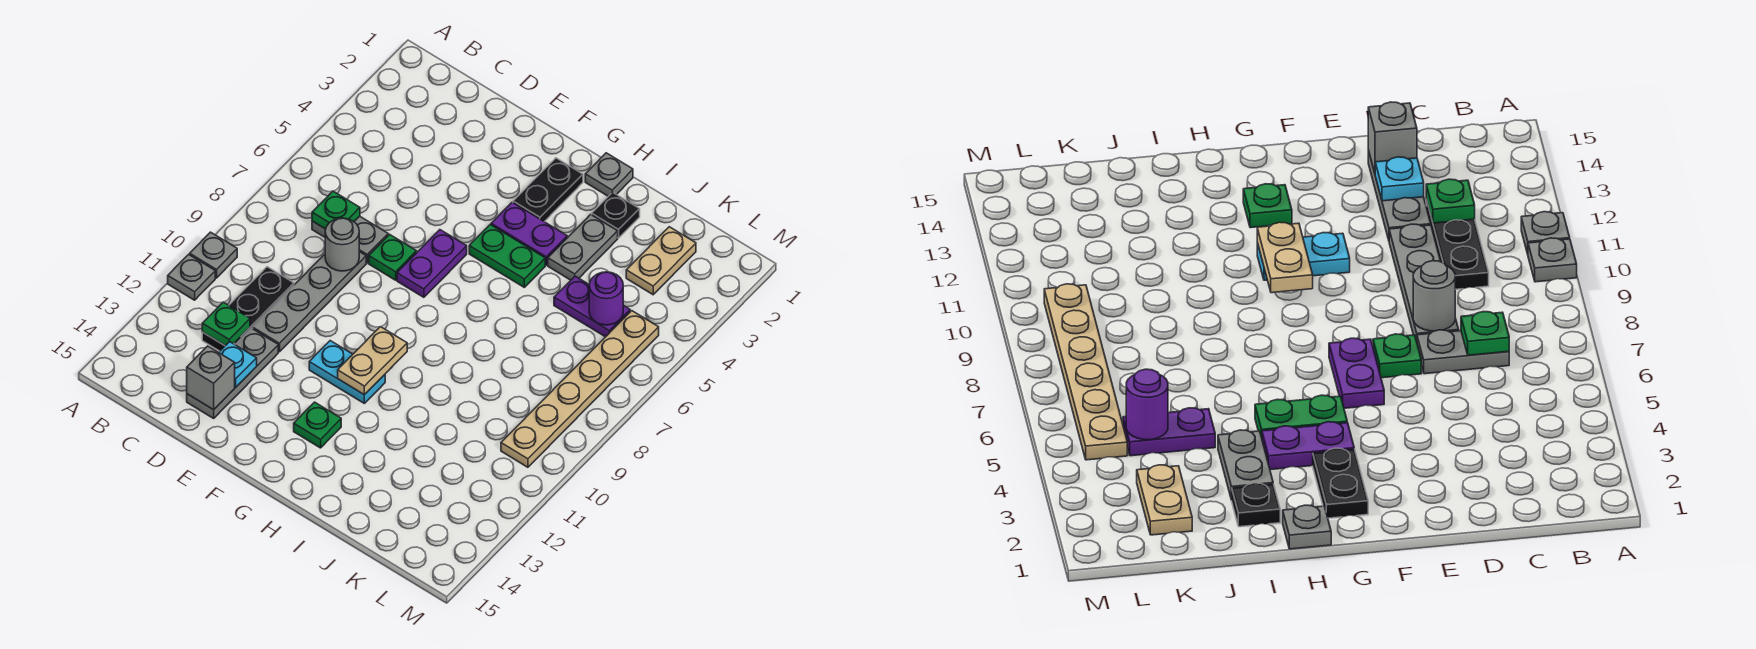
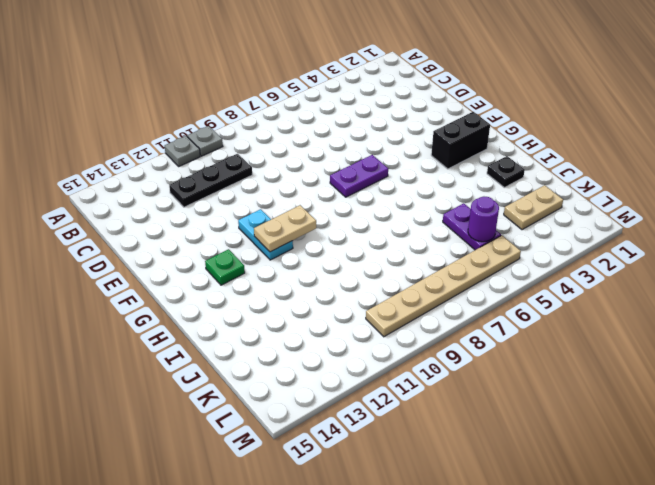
black 1x2 brick [431,112,490,169] -> black 1x2 plate [513,158,583,222]
none -> grey 1x2 plate [312,216,388,263]
none -> grey 1x4 plate [253,252,366,352]
none -> grey 1x3 plate [187,328,278,418]

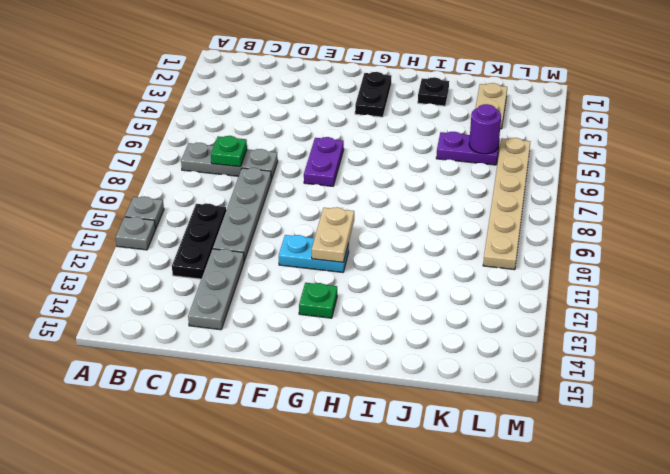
grey 1x3 plate [181,143,278,180] -> grey 1x2 plate [312,216,388,263]
none -> green 1x1 plate [369,234,417,280]
none -> purple 1x2 plate [491,202,567,265]
none -> green 1x2 plate [469,225,545,287]

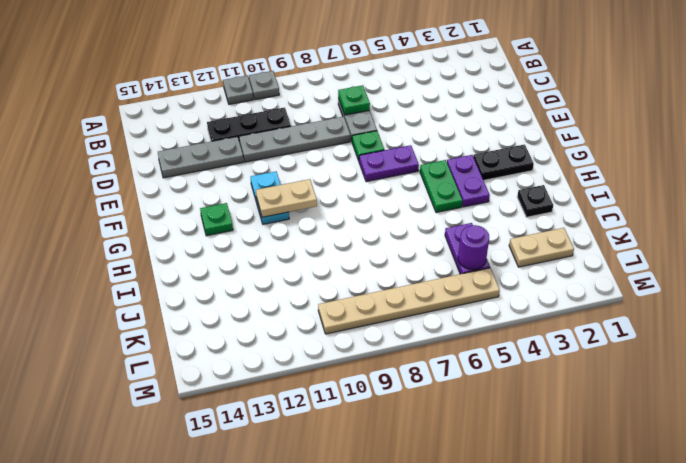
none -> grey 1x1 plate [585,153,633,196]
none -> grey 1x2 plate [548,214,618,280]
none -> green 1x1 plate [202,302,250,346]

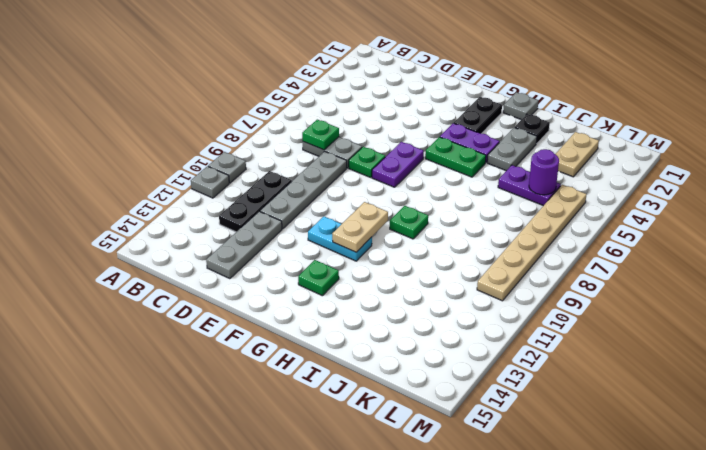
green 1x1 plate [390,206,428,239] -> green 1x1 plate moved to [202,302,250,346]
none -> grey 1x1 round brick [325,218,359,271]
none -> cyan 1x1 plate [219,342,257,387]
none -> grey 1x1 brick [187,346,235,410]

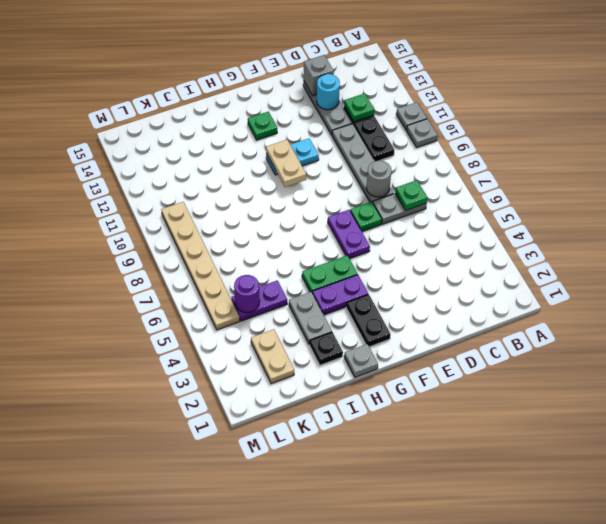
cyan 1x1 round brick [317,74,340,110] -> cyan 1x1 plate [219,342,257,387]

